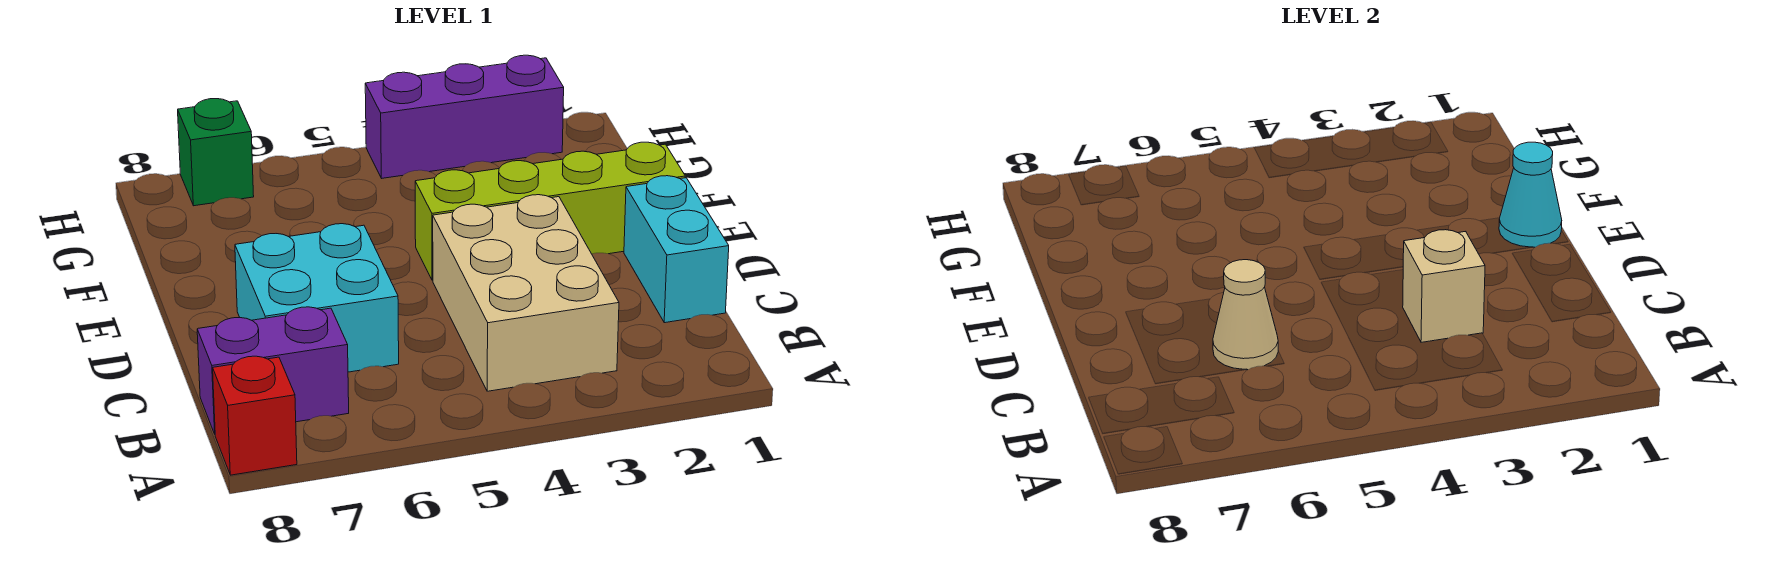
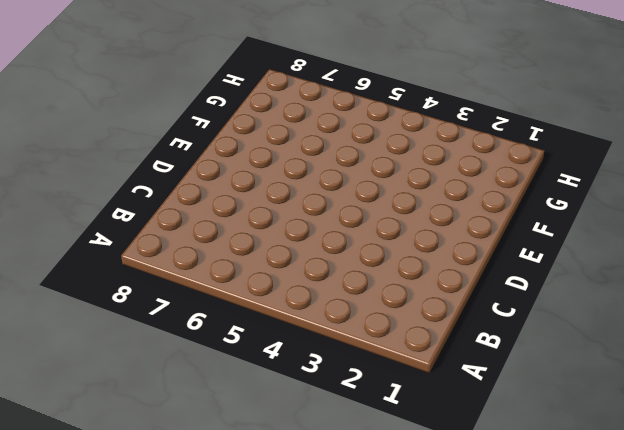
none -> red 1x1 brick [213,356,297,475]
none -> tan 2x3 brick [433,195,619,391]

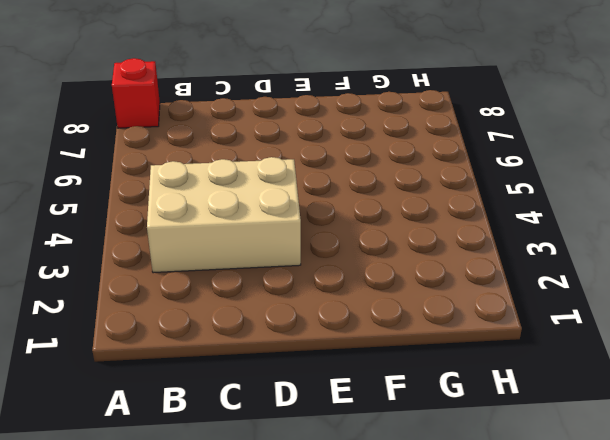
none -> purple 1x2 brick [197,307,349,434]
none -> cyan 1x2 brick [624,176,729,323]

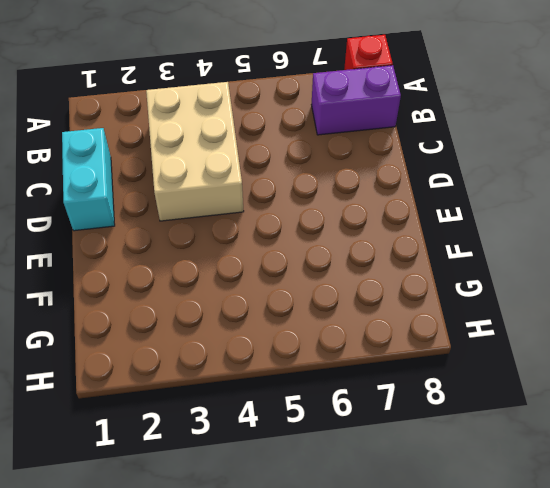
none -> cyan 2x2 brick [235,224,399,372]
none -> lime 1x4 brick [415,142,685,280]

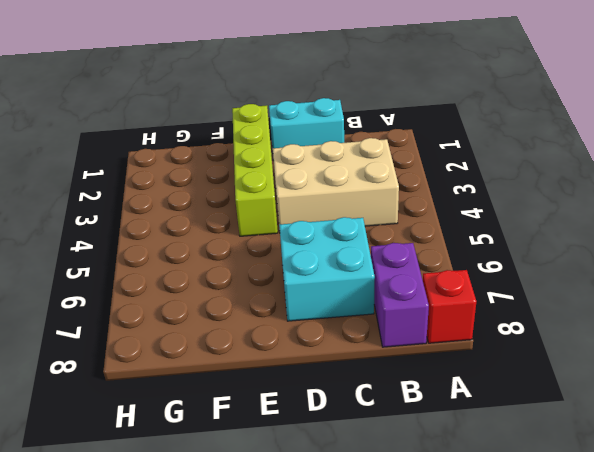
none -> purple 1x3 brick [365,55,564,178]
none -> green 1x1 brick [178,99,254,206]

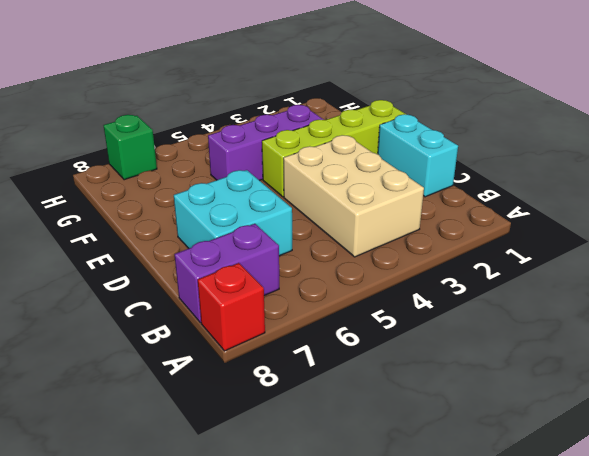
purple 1x3 brick [208,105,323,180] -> purple 1x3 brick moved to [365,55,564,178]
none -> tan 1x1 brick [1403,230,1485,342]
none -> tan 1x1 cone [1213,260,1278,370]

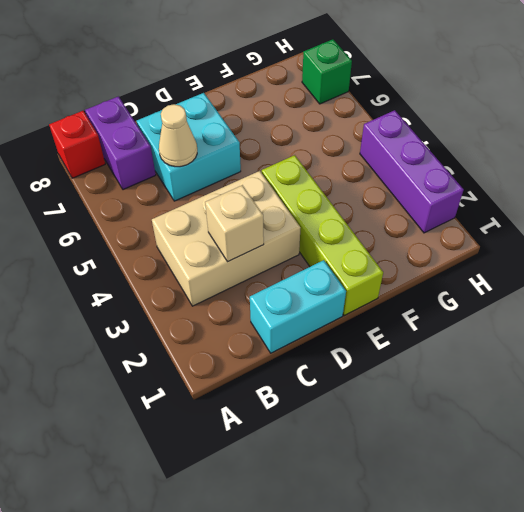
none -> cyan 1x1 cone [1499,142,1562,247]

